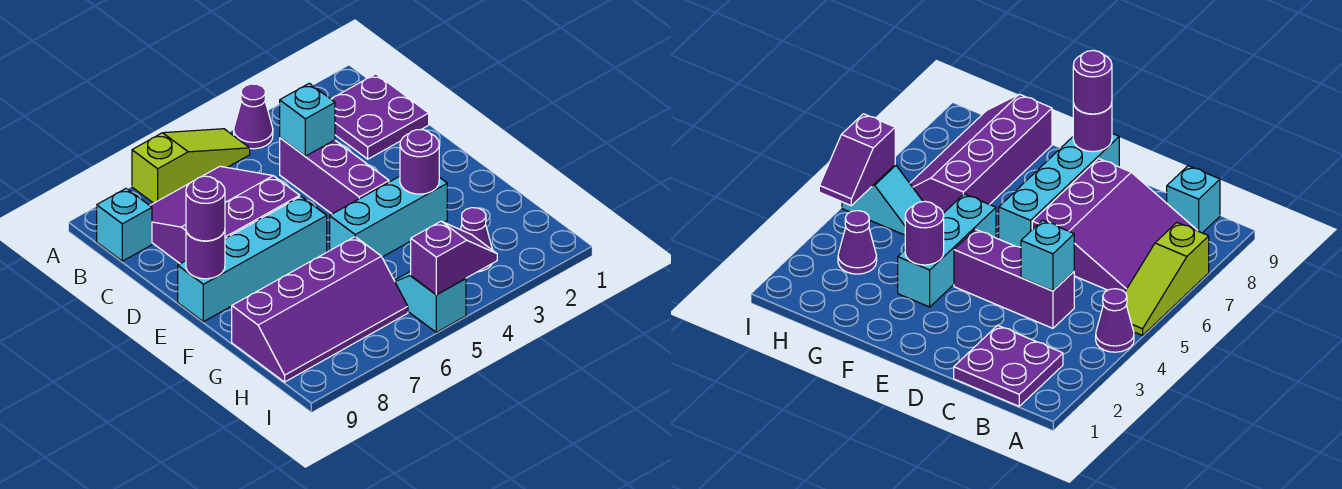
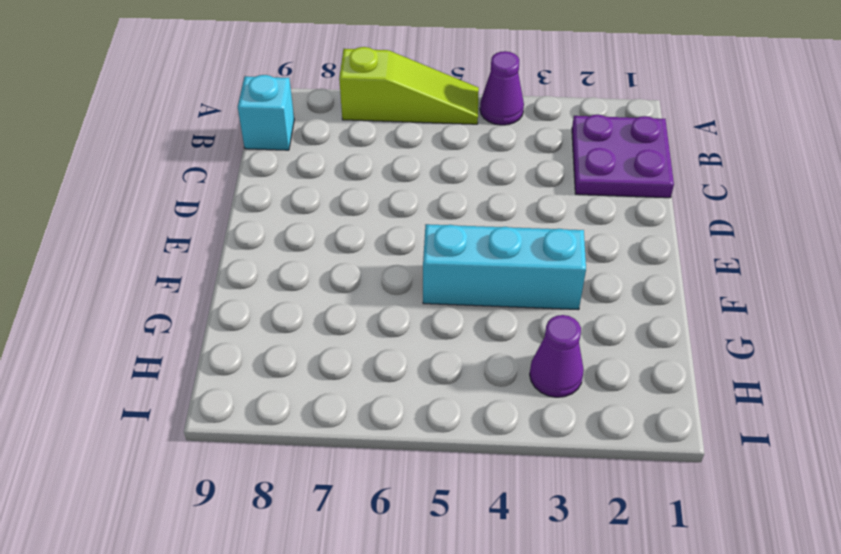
none -> purple 3x3 slope [150,166,300,264]
none -> purple 1x3 brick [280,138,389,214]
none -> cyan 1x4 brick [178,197,327,322]

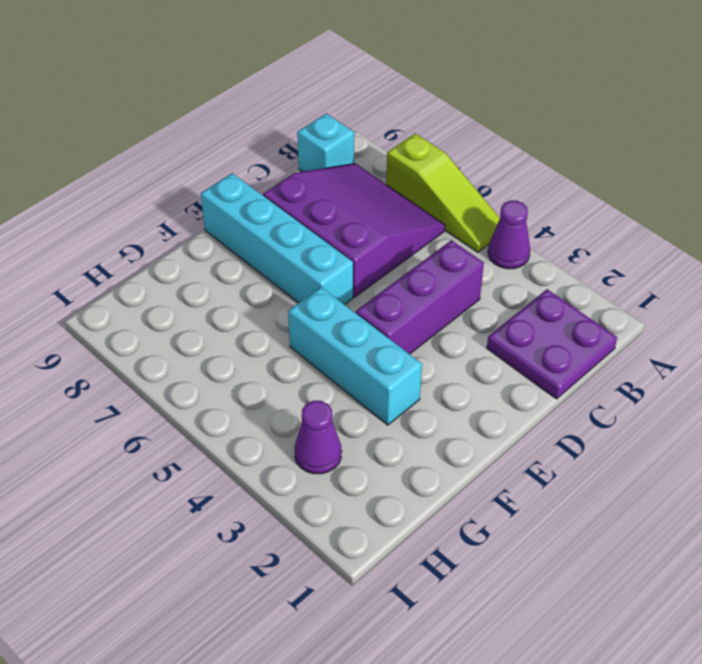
none -> purple 2x4 slope [232,237,408,382]
none -> cyan 1x2 slope [394,271,466,332]
none -> cyan 1x1 brick [280,83,335,156]

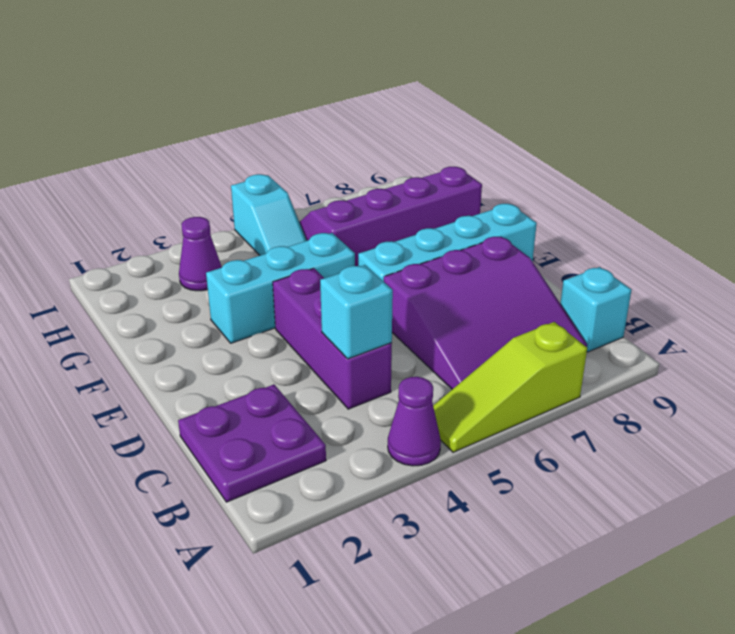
none -> purple 1x1 round brick [186,231,225,279]
none -> purple 1x1 round brick [400,130,439,194]
none -> purple 1x2 slope [411,221,497,295]

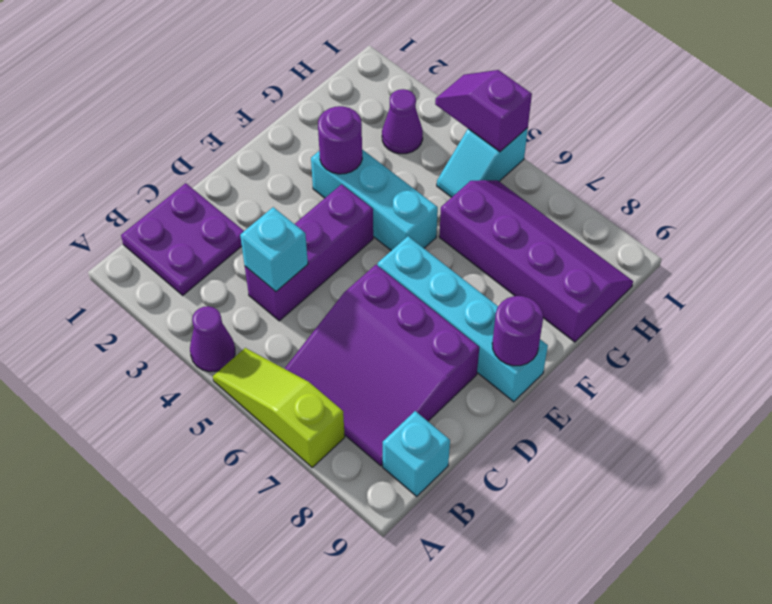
none -> purple 1x1 round brick [186,176,225,241]

